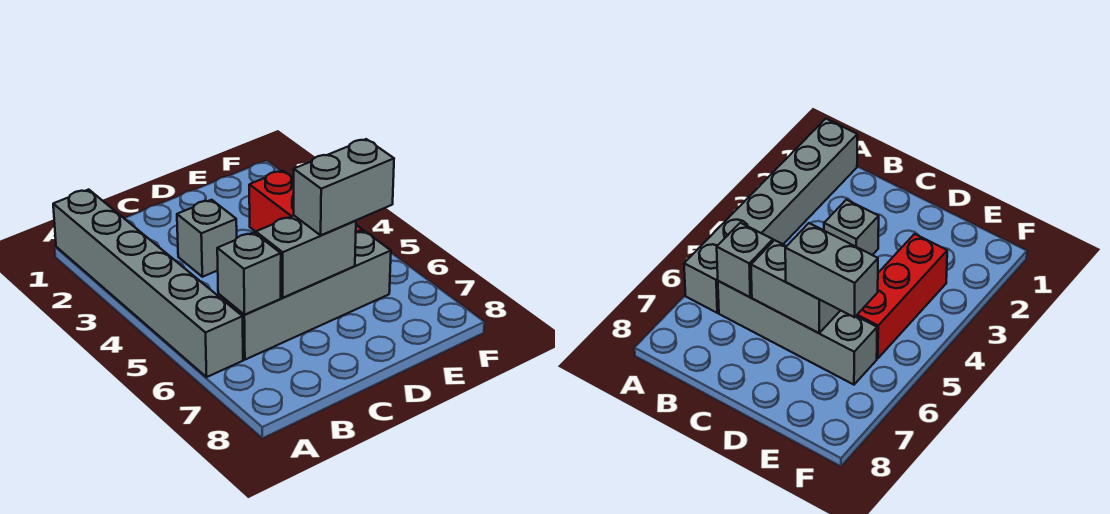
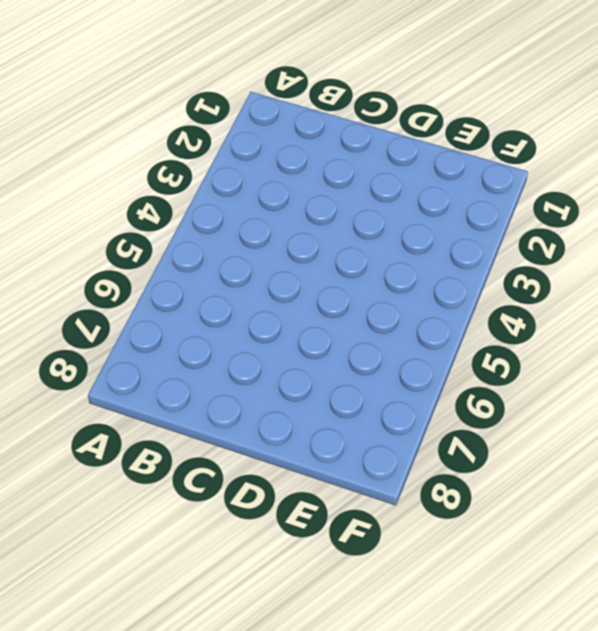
none -> grey 1x6 brick [53,190,243,377]
none -> grey 1x4 brick [218,231,391,360]

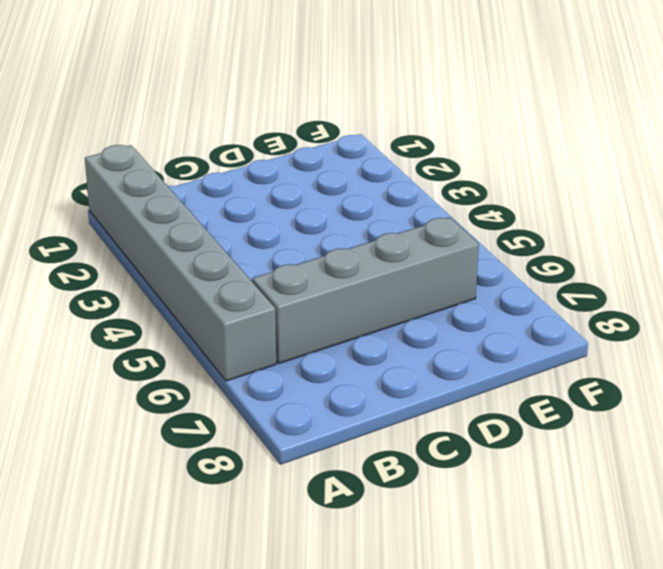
none -> grey 1x1 brick [177,200,237,277]
none -> red 1x3 brick [249,171,363,233]

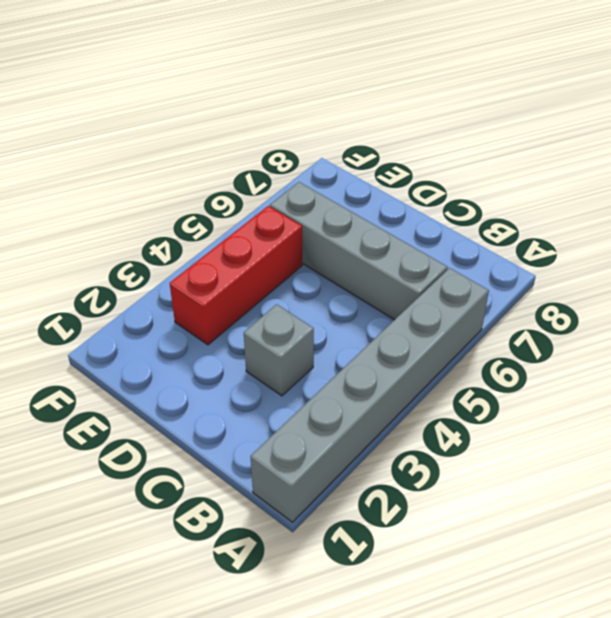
none -> grey 1x1 brick [217,232,281,315]
none -> grey 1x2 brick [256,216,356,298]

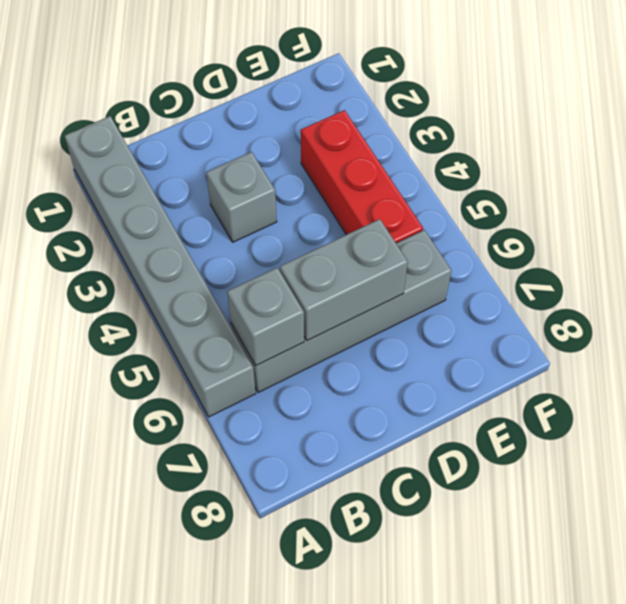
none -> grey 1x2 brick [294,139,394,235]

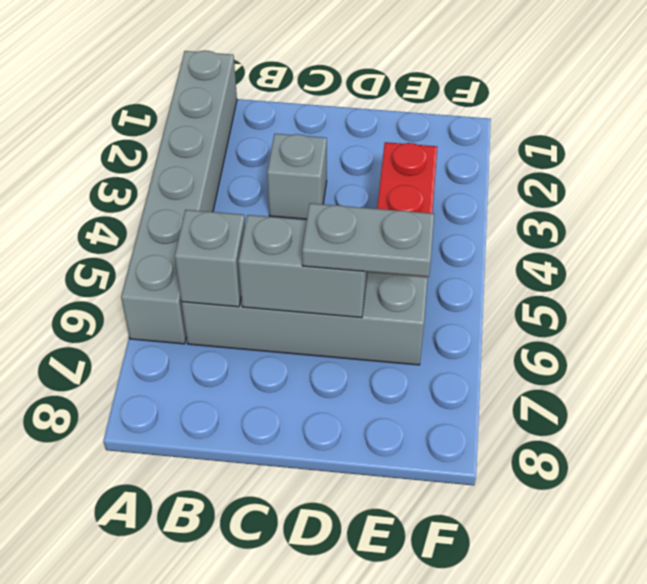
grey 1x2 plate [302,203,434,277] -> grey 1x2 brick [294,139,394,235]

